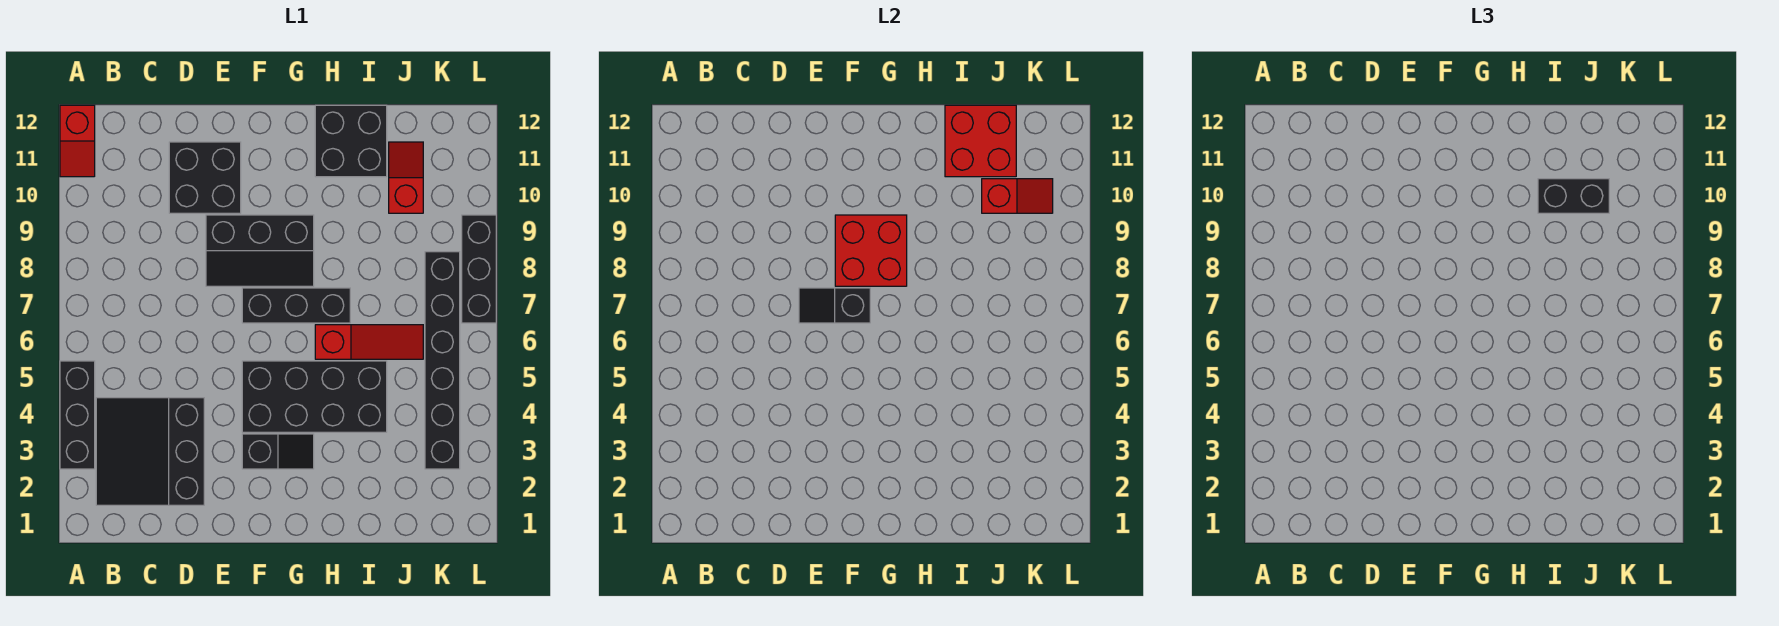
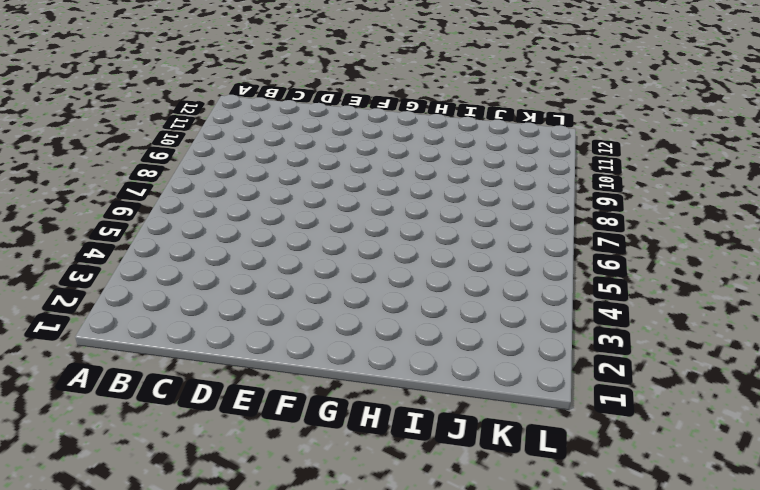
none -> black 1x3 brick [60,361,95,469]
none -> red 1x2 slope [60,105,95,177]
none -> black 3x3 slope [96,398,204,505]

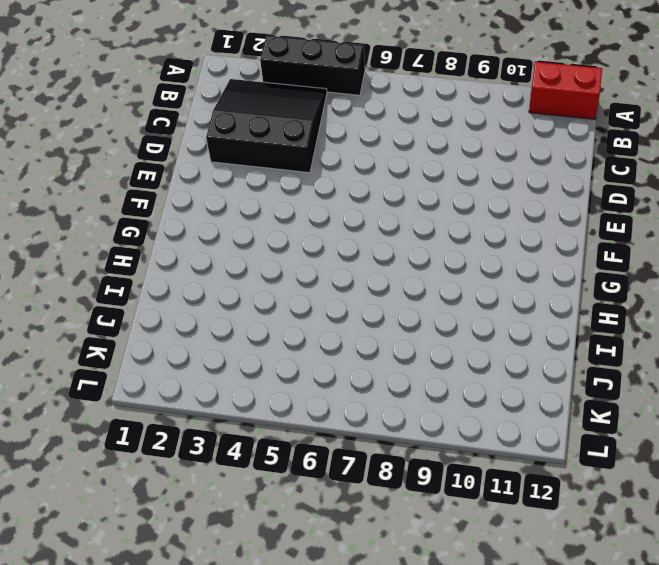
red 1x2 brick [529,62,602,119] -> red 1x2 slope [60,105,95,177]
none -> black 2x2 brick [169,142,241,213]
none -> black 2x3 slope [206,215,314,286]
none -> black 1x2 slope [242,434,314,469]

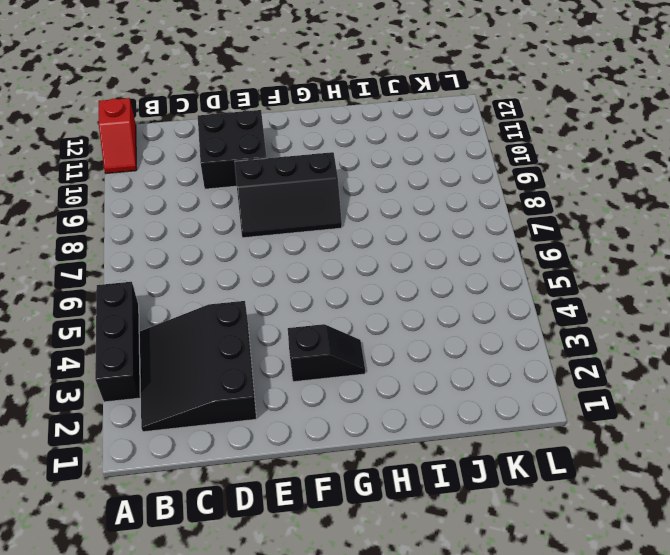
none -> black 2x4 brick [242,361,387,432]
none -> black 1x3 brick [242,288,350,323]
none -> red 1x3 slope [315,325,423,359]

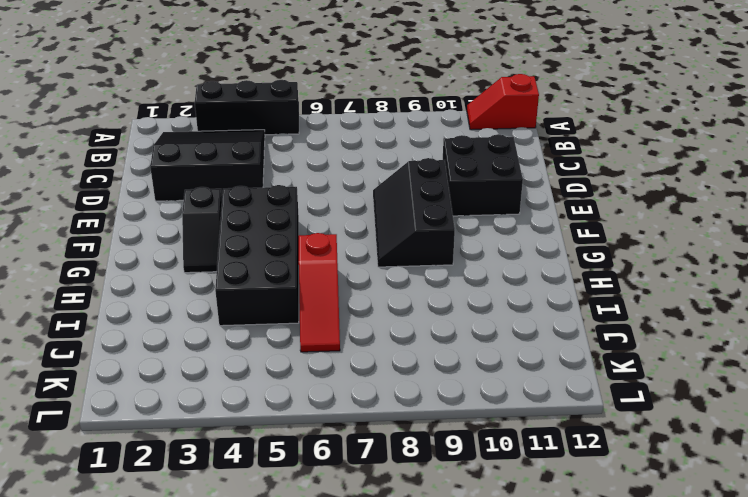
none -> black 1x3 brick [242,288,350,323]
none -> black 2x2 brick [315,105,387,177]
none -> red 1x2 slope [389,142,423,213]

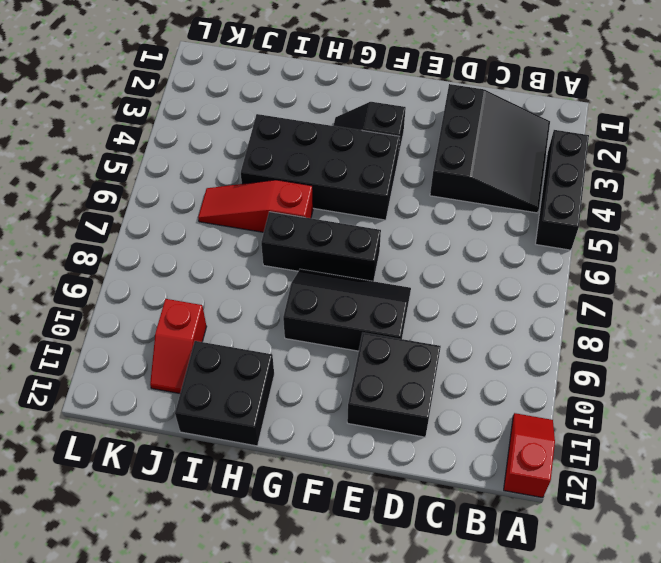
none -> black 1x6 brick [425,252,460,469]
none -> black 1x3 brick [462,215,496,323]
none -> black 1x2 slope [799,288,870,323]

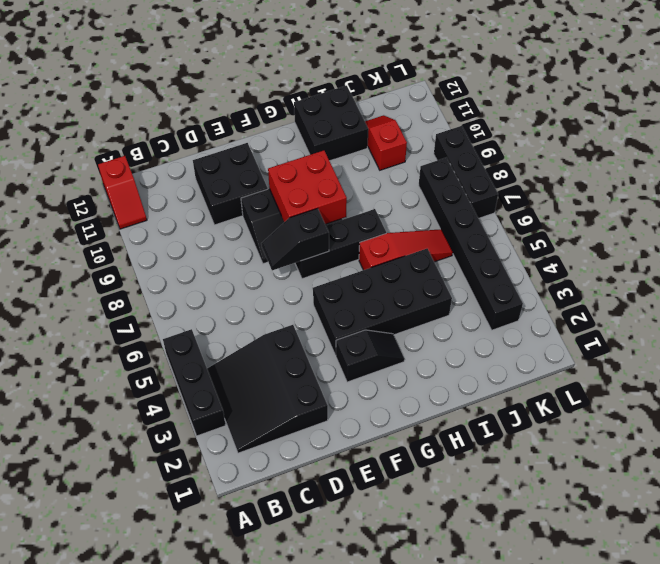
none -> red 2x2 brick [945,105,1016,177]
none -> red 1x2 slope [982,179,1053,213]
none -> black 1x2 brick [1538,179,1609,213]

